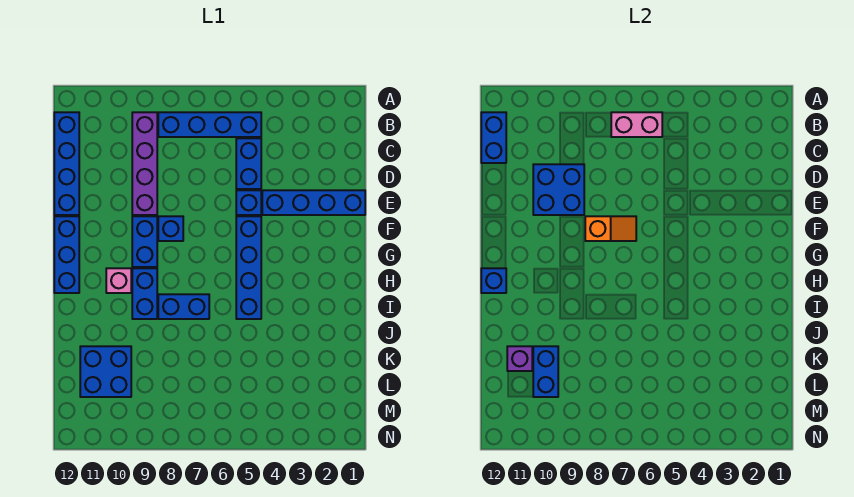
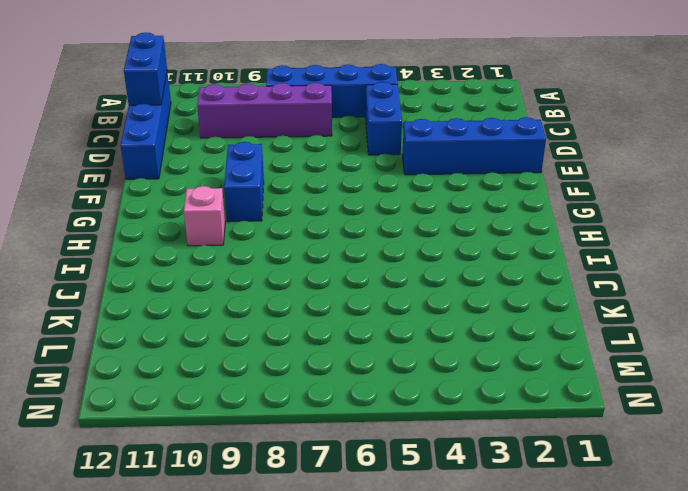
purple 1x4 brick [197,83,332,138] -> purple 1x4 brick turned to [132,112,157,215]
none -> blue 1x1 brick [236,190,261,215]
none -> blue 1x4 brick [236,216,261,319]
none -> blue 1x1 brick [158,216,183,241]

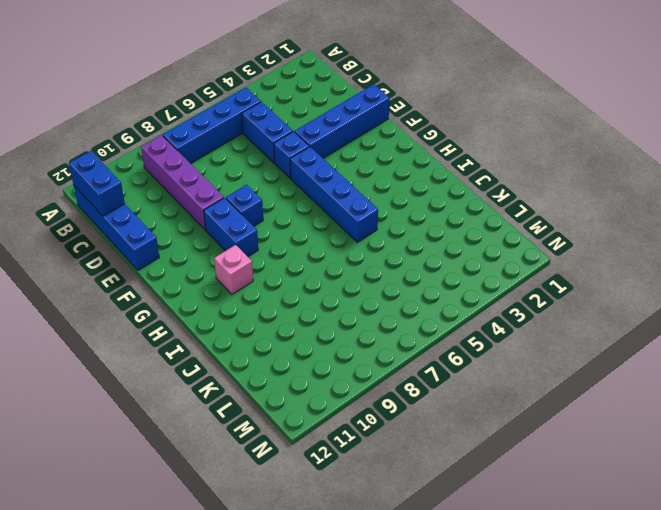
none -> blue 1x3 brick [54,216,79,293]
none -> blue 1x2 brick [132,268,157,319]
none -> blue 1x2 brick [158,294,209,319]

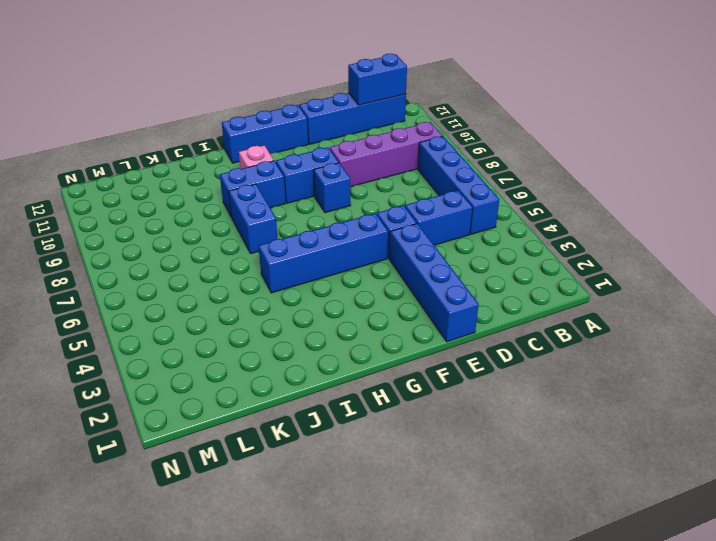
none -> blue 2x2 brick [80,346,131,397]
none -> pink 1x2 brick [611,112,662,137]
none -> blue 2x2 brick [533,164,584,215]

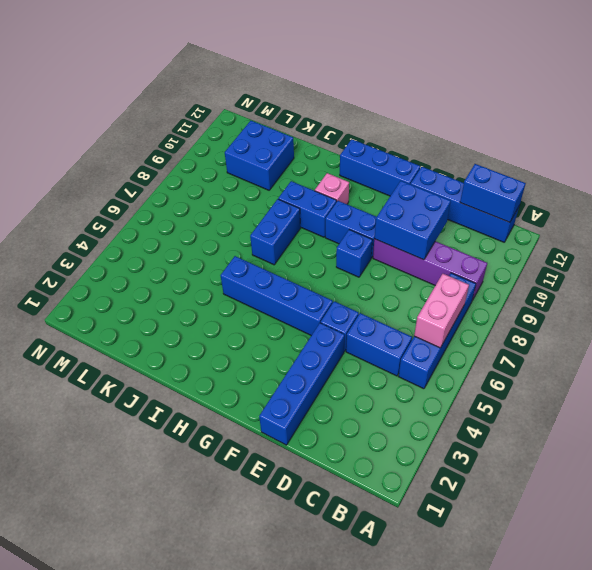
none -> orange 1x2 slope [585,216,636,241]
none -> blue 1x1 brick [481,268,506,293]
none -> blue 1x2 brick [533,346,558,397]

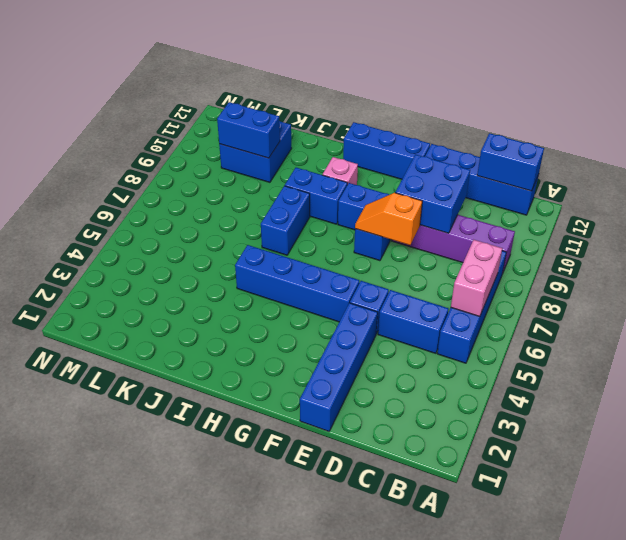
orange 1x2 slope [355,193,422,245] -> orange 1x2 slope turned to [585,216,636,241]
none -> blue 1x1 brick [481,268,506,293]
none -> purple 1x1 brick [507,346,532,371]

